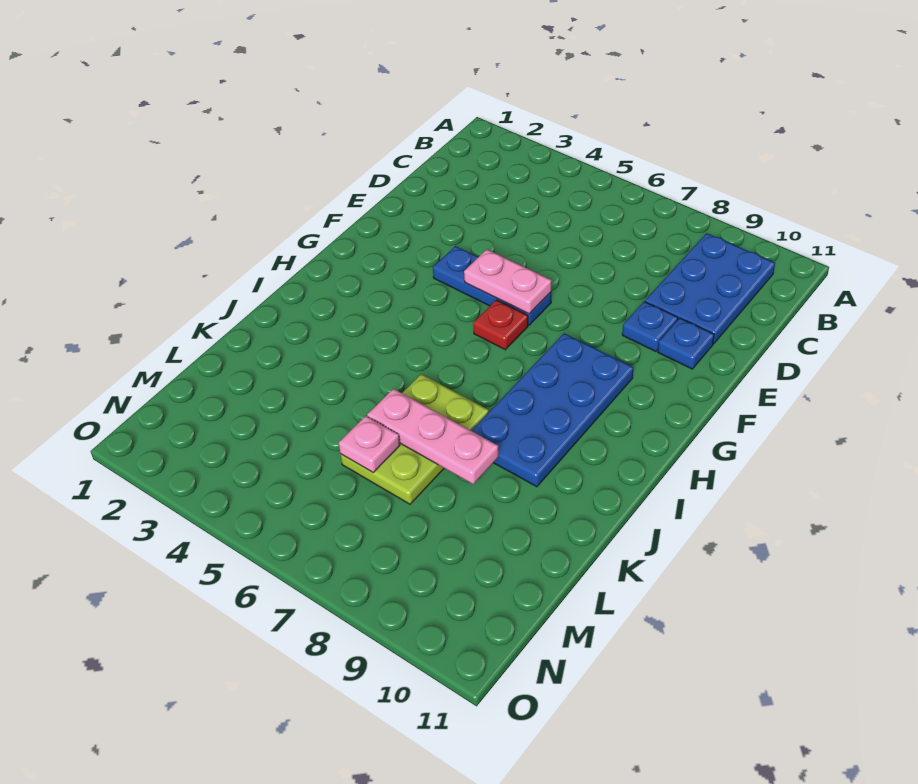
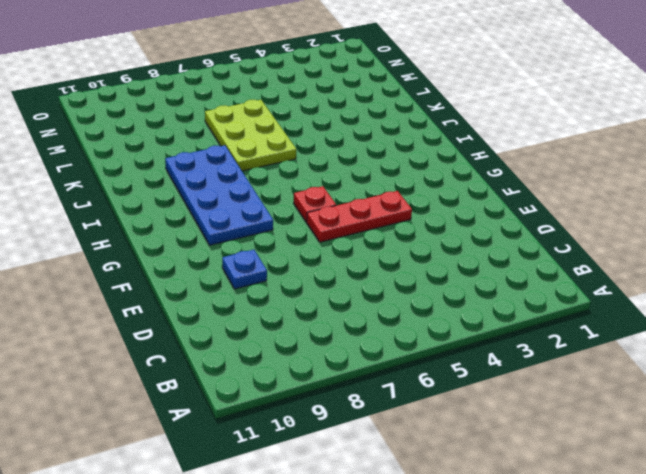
red 1x3 plate [307,191,412,242] -> blue 1x3 plate [433,246,551,325]
none -> blue 2x3 plate [645,233,775,344]
none -> blue 1x1 plate [658,318,714,369]

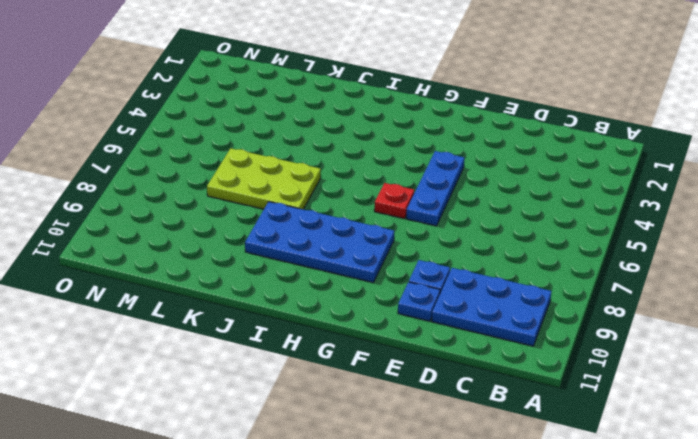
none -> pink 1x2 plate [464,250,551,314]
none -> pink 1x3 plate [367,389,499,484]

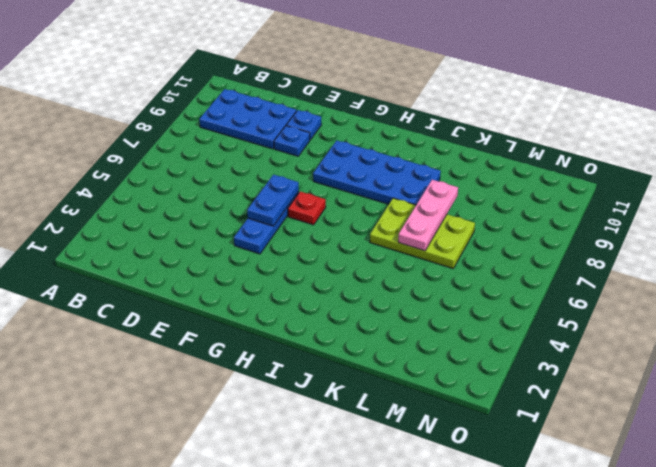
blue 1x2 plate [247,175,299,226] -> pink 1x2 plate [464,250,551,314]
none -> pink 1x1 plate [339,416,400,472]

